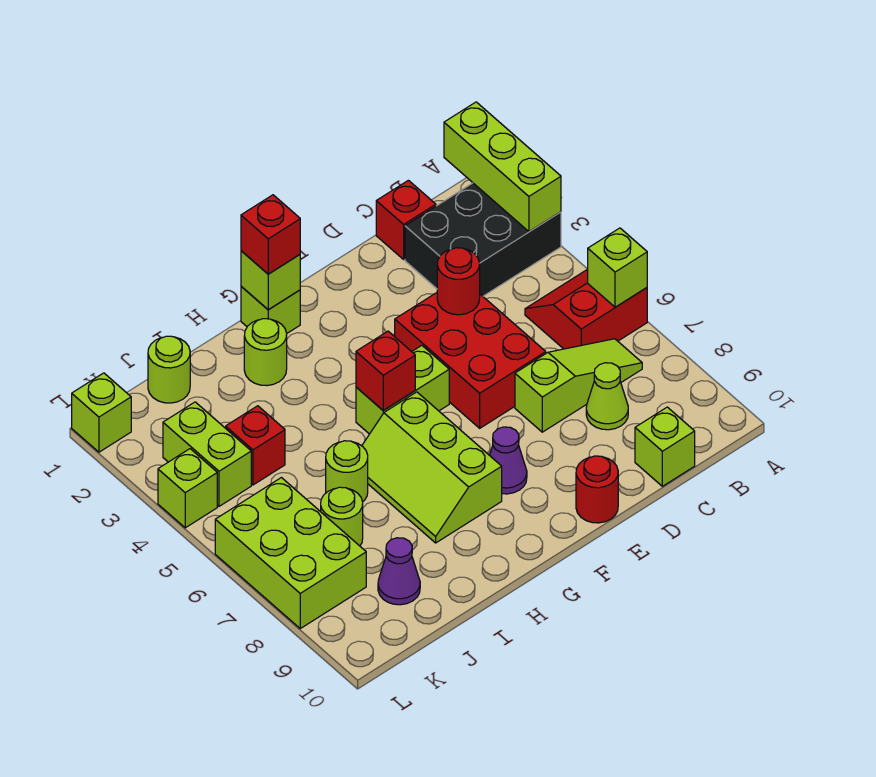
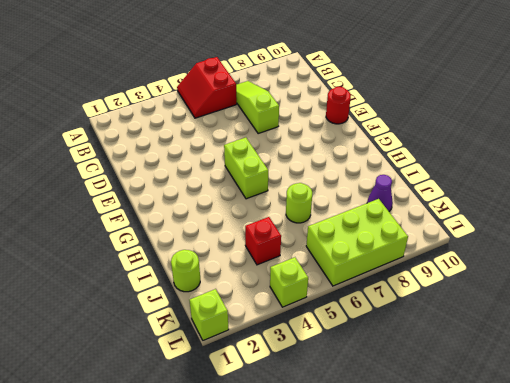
none -> black 2x3 brick [405,183,561,296]
none -> red 1x1 brick [376,180,436,259]
none -> lime 1x1 cone [586,363,628,430]

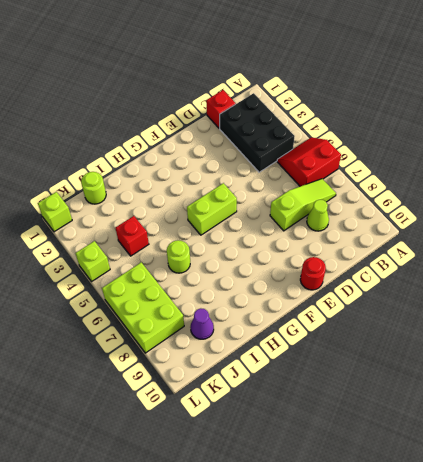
black 2x3 brick [220,93,295,172] -> black 2x3 brick turned to [405,183,561,296]
none -> lime 1x1 brick [635,407,695,486]
none -> red 2x3 brick [395,293,546,428]
none -> purple 1x1 cone [490,427,527,494]

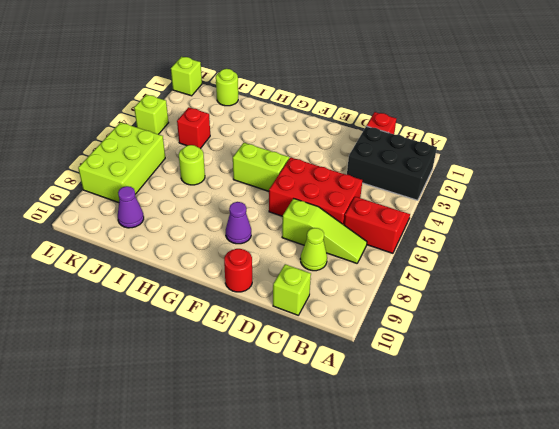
red 2x3 brick [269,157,362,225] -> red 2x3 brick turned to [395,293,546,428]
none -> lime 1x1 brick [241,286,300,333]
none -> lime 2x3 slope [362,392,502,543]
none -> lime 1x1 round brick [244,319,287,386]

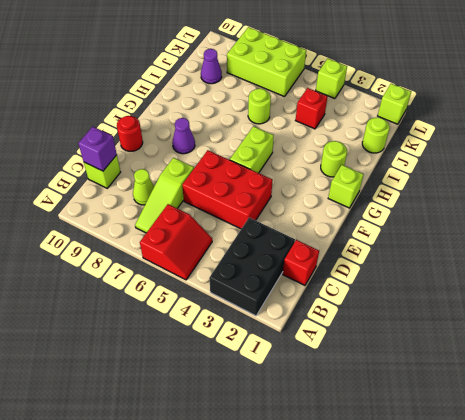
purple 1x1 brick [78,127,117,171] -> none
none -> lime 2x3 slope [362,392,502,543]
none -> lime 1x1 round brick [321,487,363,546]
none -> lime 1x2 brick [163,402,251,506]

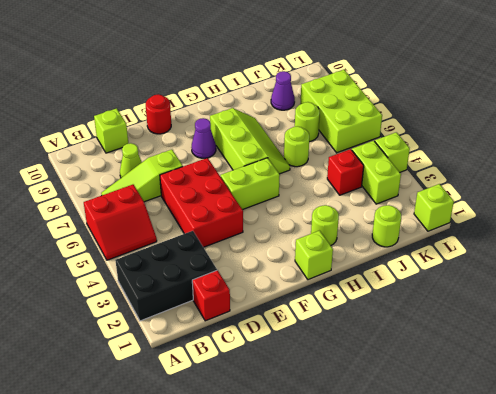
none -> lime 1x3 brick [444,102,561,232]
none -> lime 1x1 brick [588,228,647,307]
none -> red 1x1 round brick [437,248,480,315]

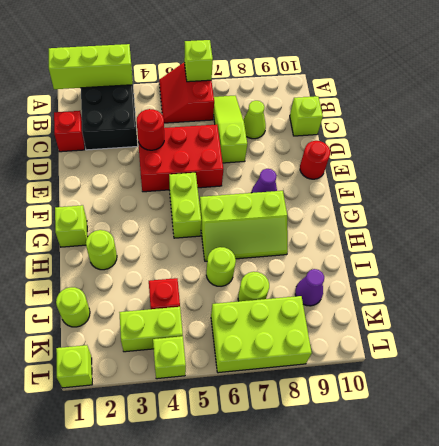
none -> lime 1x1 brick [241,251,300,310]
none -> red 1x1 brick [356,331,415,410]
none -> red 1x1 brick [241,195,300,274]

